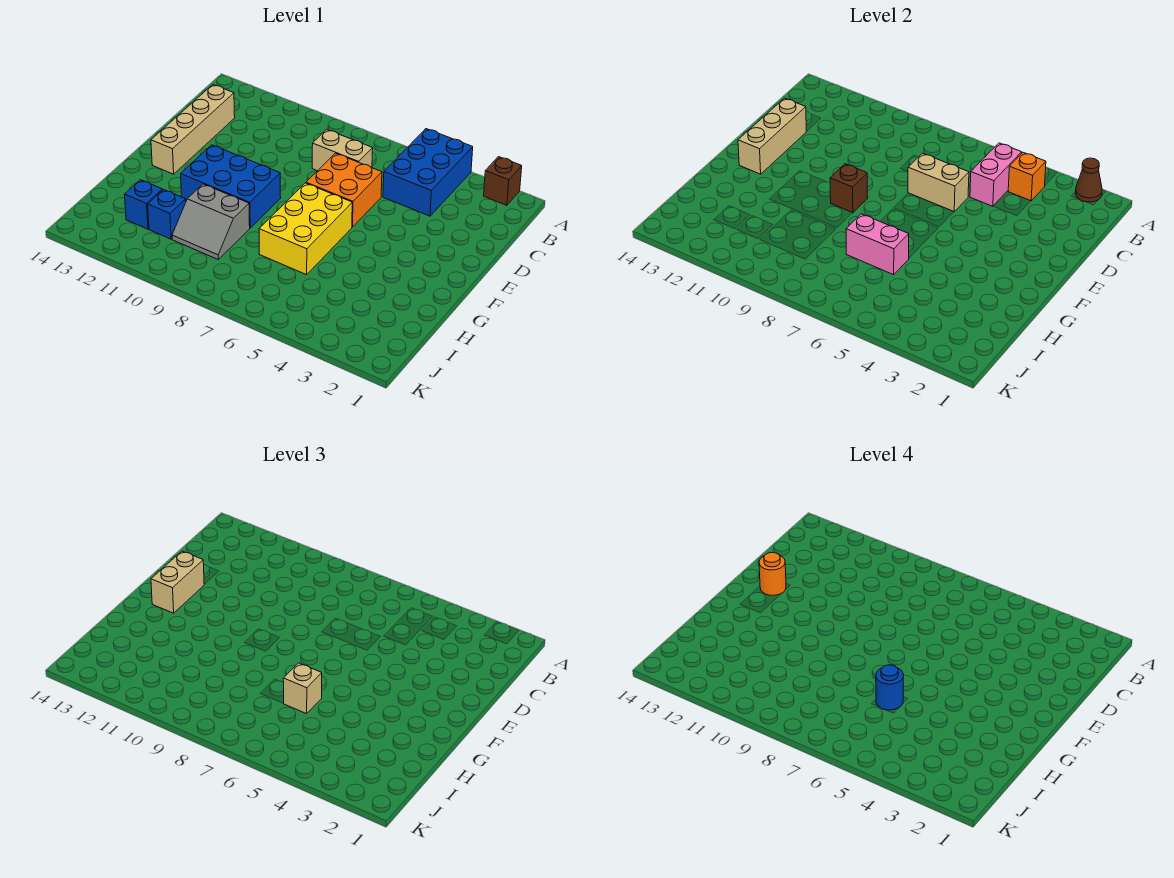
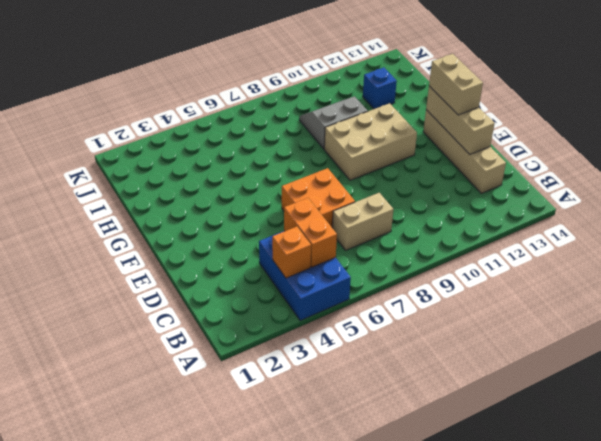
orange 1x2 brick [284,198,337,267] -> pink 1x2 brick [970,143,1022,206]
tan 2x3 brick [324,103,417,180] -> blue 2x3 brick [181,145,281,228]
none -> brown 1x1 brick [484,157,522,205]
none -> yellow 2x3 brick [259,183,352,275]
none -> blue 1x1 brick [148,190,186,239]

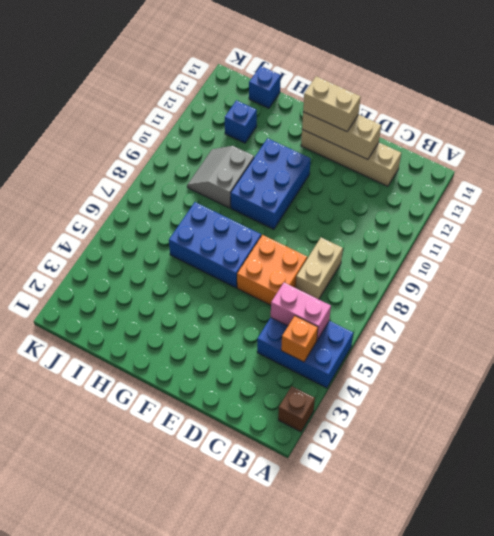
blue 2x3 brick [169,202,261,288] -> yellow 2x3 brick [259,183,352,275]
blue 1x1 brick [249,66,281,108] -> blue 1x1 brick moved to [148,190,186,239]
none -> brown 1x1 cone [1075,158,1102,202]
none -> tan 1x2 brick [908,153,969,212]
none -> brown 1x1 brick [830,164,868,213]

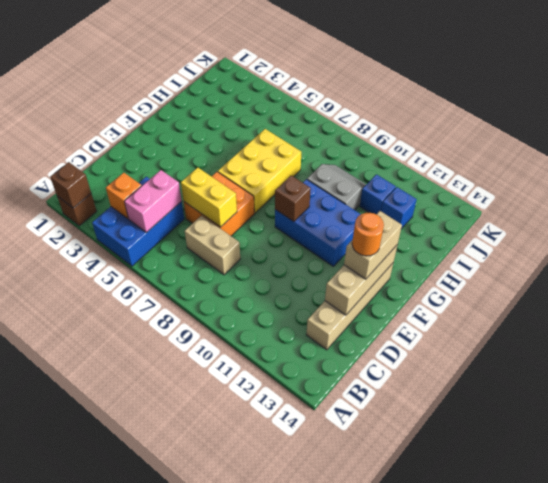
brown 1x1 brick [50,162,91,208] -> brown 1x1 cone [1075,158,1102,202]
yellow 1x2 brick [181,167,237,227] -> tan 1x2 brick [908,153,969,212]
none -> pink 1x2 brick [846,214,909,275]
none -> tan 1x1 brick [283,663,322,714]
none -> blue 1x1 round brick [876,665,904,710]

